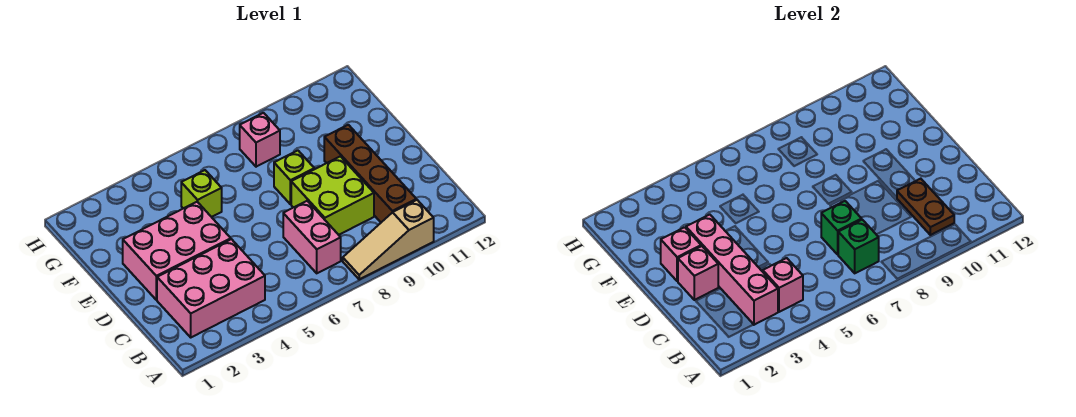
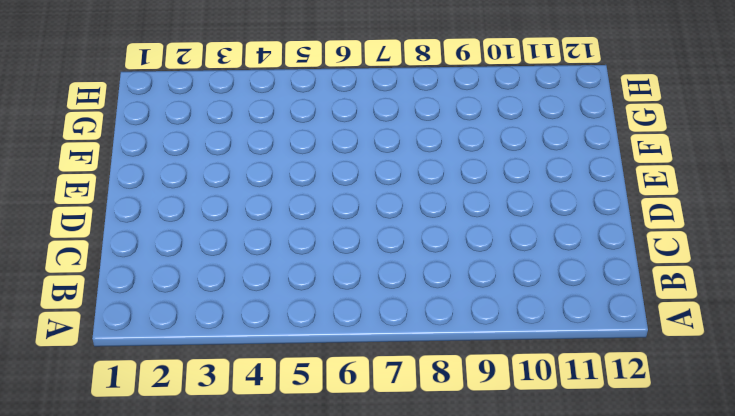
none -> tan 1x3 slope [343,200,434,279]
none -> pink 2x3 brick [157,239,265,337]
none -> pink 1x2 brick [283,201,341,273]

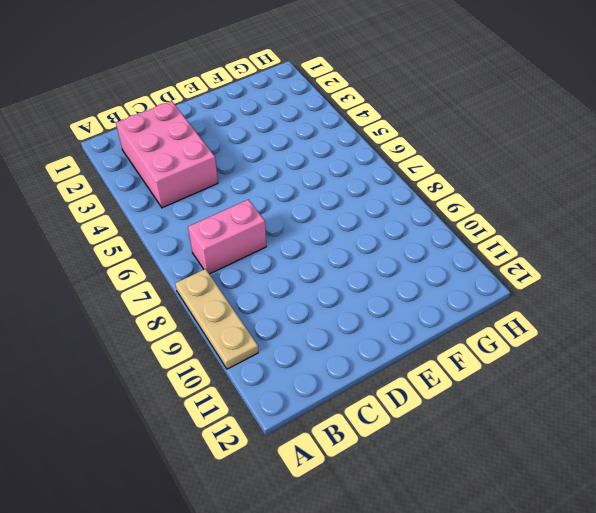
tan 1x3 plate [175,269,258,369] -> tan 1x3 slope [343,200,434,279]
none -> brown 1x4 brick [324,125,416,222]
none -> lime 2x2 brick [291,156,374,235]
none -> pink 2x3 brick [123,202,231,300]

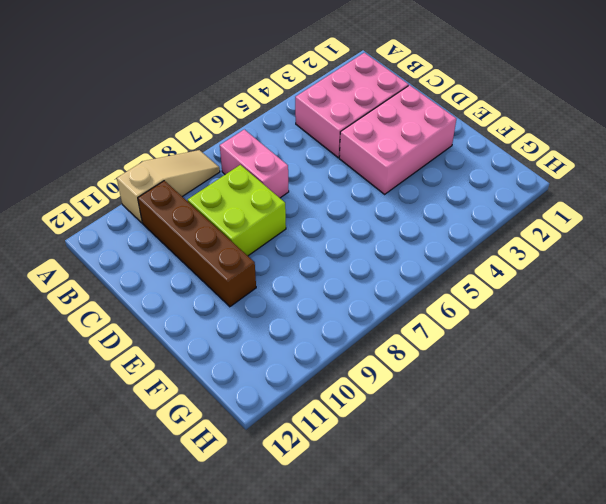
none -> lime 1x1 brick [274,151,314,204]
none -> lime 1x1 brick [181,170,222,217]
none -> pink 1x1 brick [240,113,280,167]

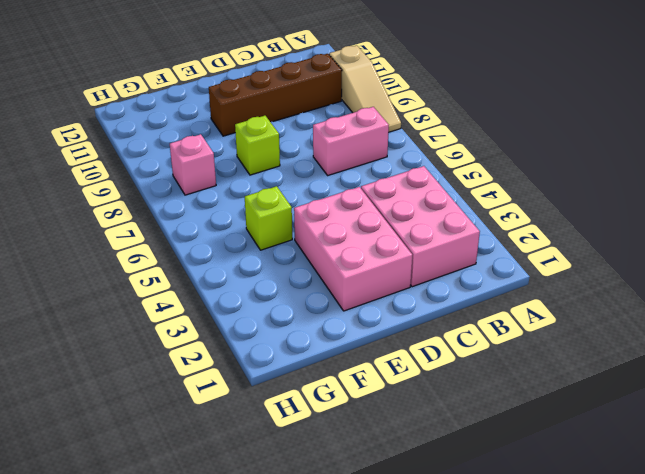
none -> lime 2x2 brick [291,156,374,235]
none -> pink 1x4 brick [686,215,778,325]
none -> pink 1x1 brick [763,258,803,312]

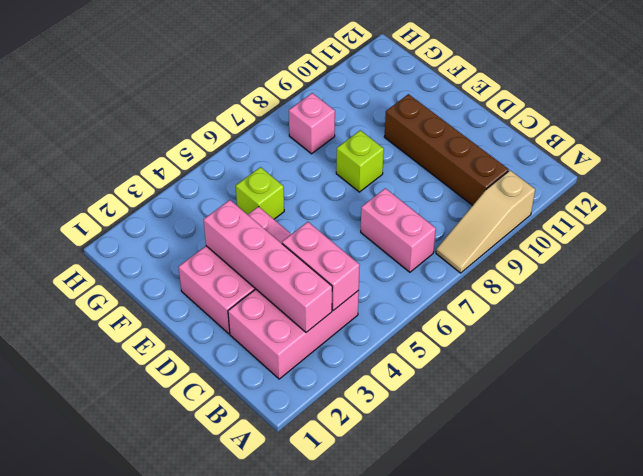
pink 1x2 brick [282,222,360,311] -> pink 1x1 brick [763,258,803,312]
none -> lime 2x2 brick [291,156,374,235]
none -> green 1x1 brick [838,220,879,273]
none -> brown 1x2 plate [897,179,954,235]

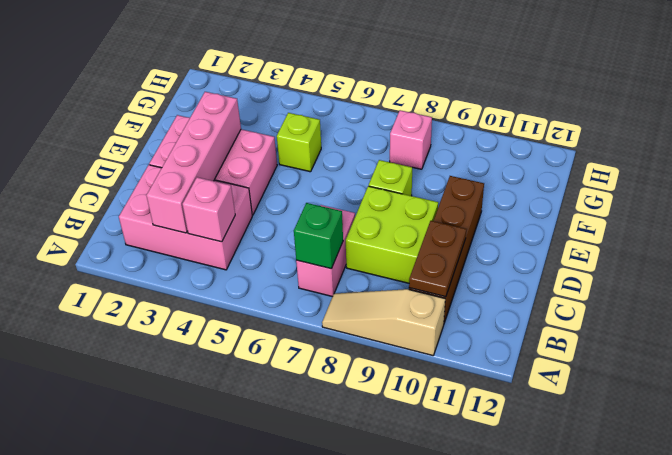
none -> green 1x1 brick [821,201,862,254]
none -> pink 1x1 brick [678,246,718,300]
none -> pink 1x1 brick [661,227,701,281]

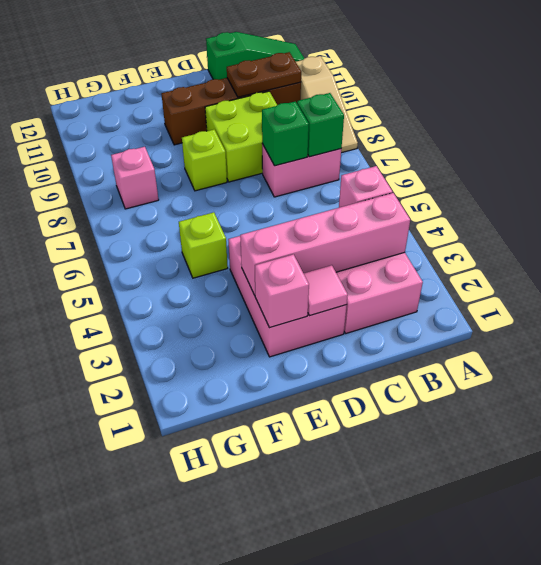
green 1x3 slope [206,32,304,80] -> none
pink 1x1 tile [304,265,348,316] -> pink 1x1 brick [678,246,718,300]

